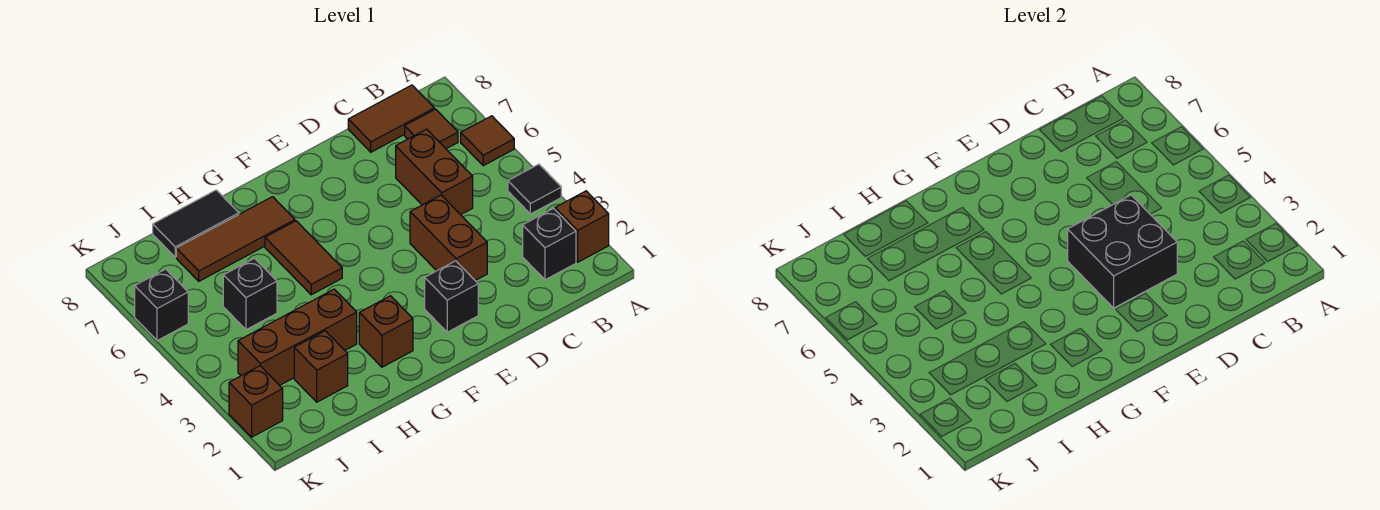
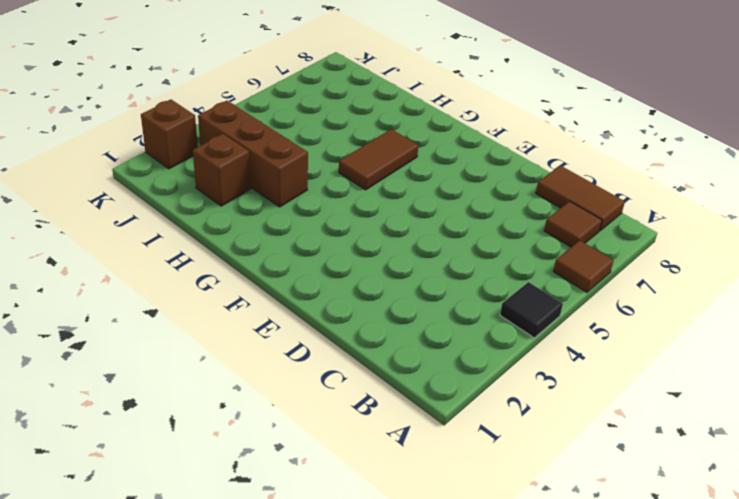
none -> brown 1x1 brick [555,191,609,262]
none -> black 1x1 brick [523,208,576,280]
none -> brown 1x2 brick [396,129,473,215]

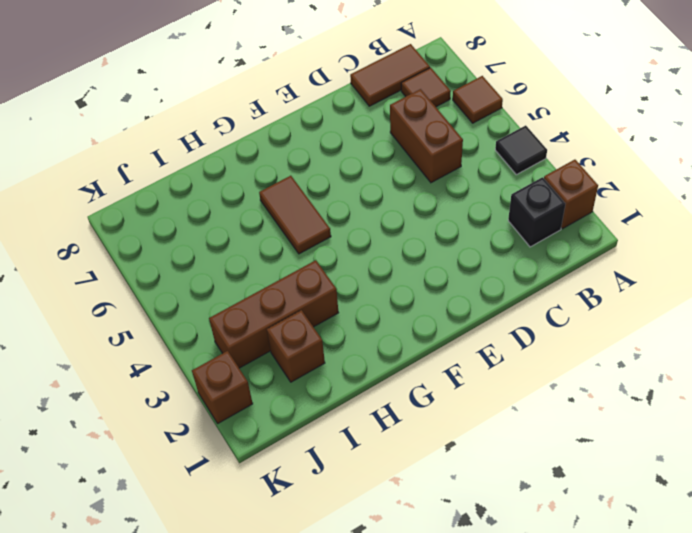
none -> brown 1x2 brick [410,195,487,280]
none -> black 1x1 brick [425,261,478,332]
none -> brown 1x1 brick [359,296,413,367]

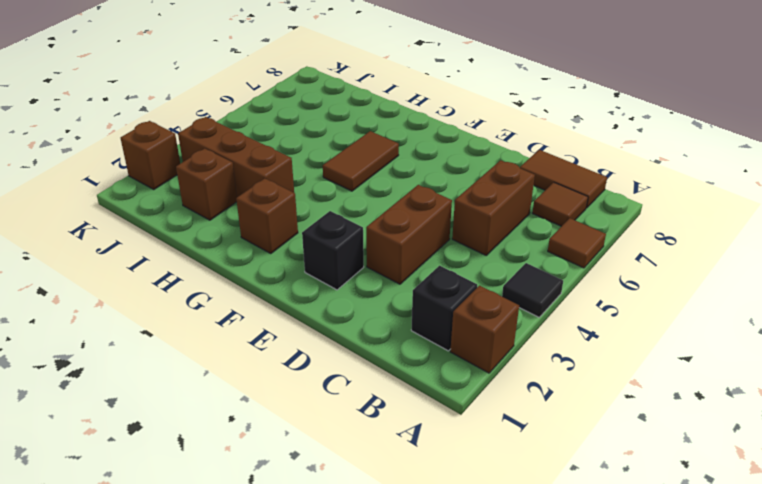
none -> brown 1x3 tile [176,197,295,281]
none -> black 1x2 tile [153,190,239,257]
none -> black 1x1 brick [223,258,277,330]

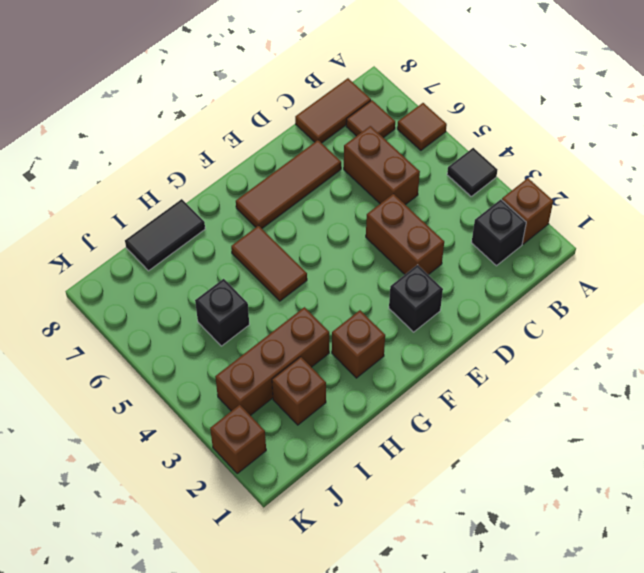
brown 1x3 tile [236,140,341,228] -> brown 1x3 tile moved to [176,197,295,281]
none -> black 1x1 brick [135,269,188,341]
none -> black 2x2 brick [1068,195,1177,308]

